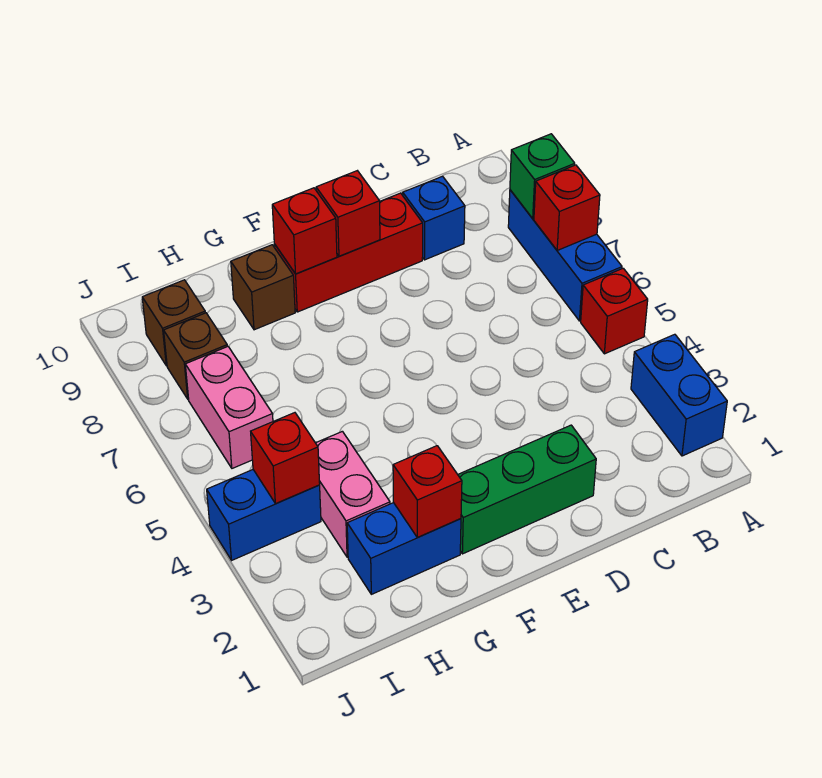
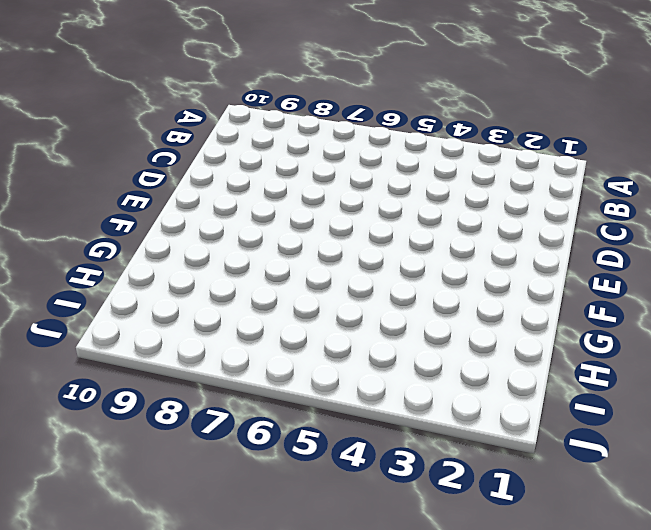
none -> blue 1x2 brick [631,334,727,456]
none -> red 1x1 brick [581,268,648,354]
none -> blue 1x3 brick [508,190,622,321]

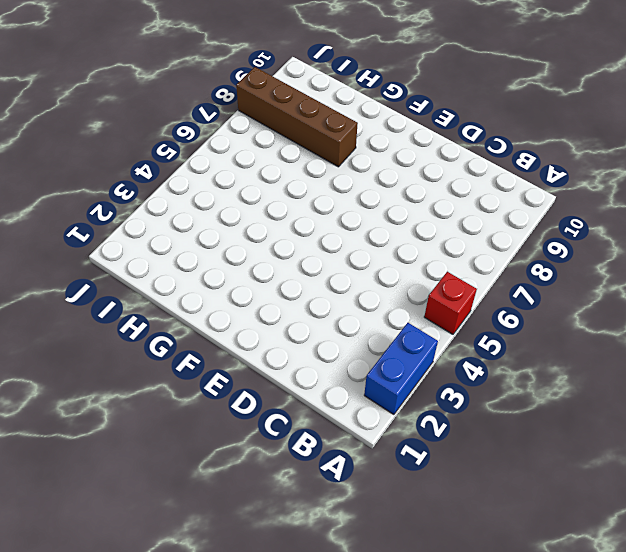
brown 1x4 brick [236,67,358,167] -> brown 1x1 brick [164,313,227,399]
none -> blue 1x3 brick [508,190,622,321]
none -> blue 1x1 brick [403,176,465,260]
none -> green 1x3 brick [458,425,596,554]

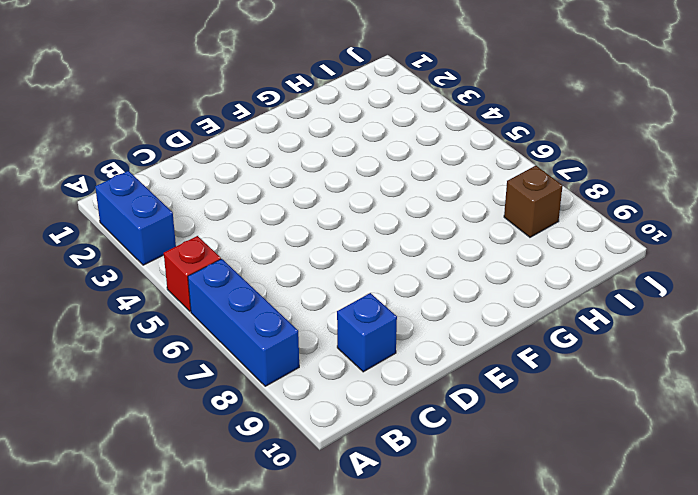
none -> green 1x3 brick [458,425,596,554]
none -> red 1x3 brick [274,193,423,312]
none -> blue 1x2 brick [347,503,461,594]

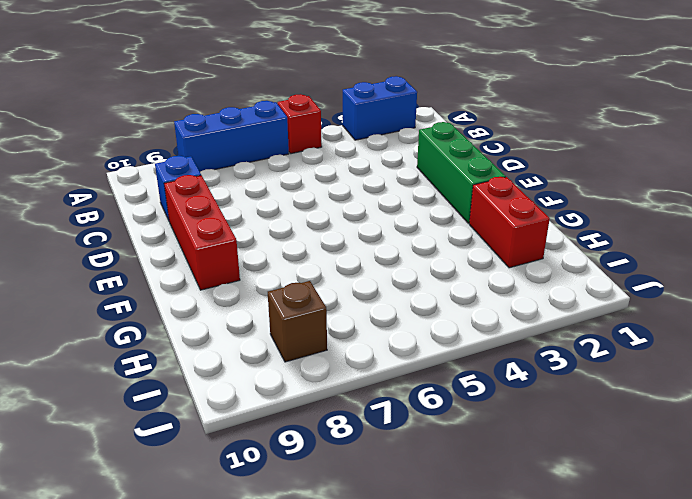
red 1x2 brick [469,177,550,268] -> blue 1x2 brick [347,503,461,594]
none -> brown 1x1 brick [231,245,295,330]
none -> pink 1x2 brick [316,431,390,557]
none -> blue 1x2 brick [207,470,321,560]

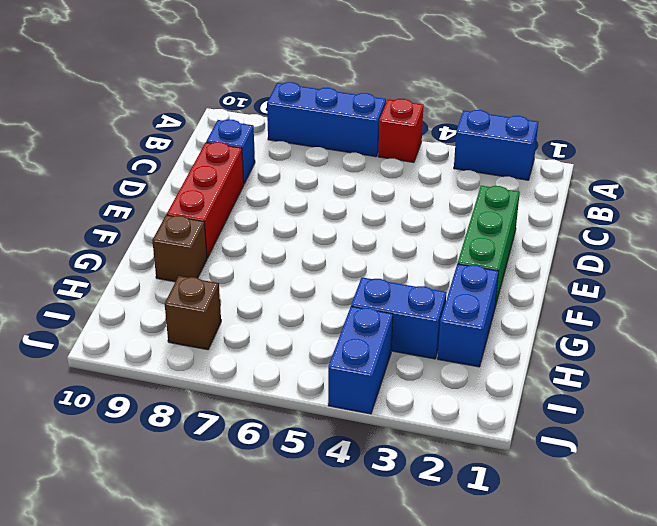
blue 1x2 brick [351,277,447,359] -> pink 1x2 brick [316,431,390,557]
none -> pink 1x2 brick [185,346,273,468]
none -> brown 1x1 brick [142,280,205,366]
none -> red 1x1 brick [534,165,600,251]

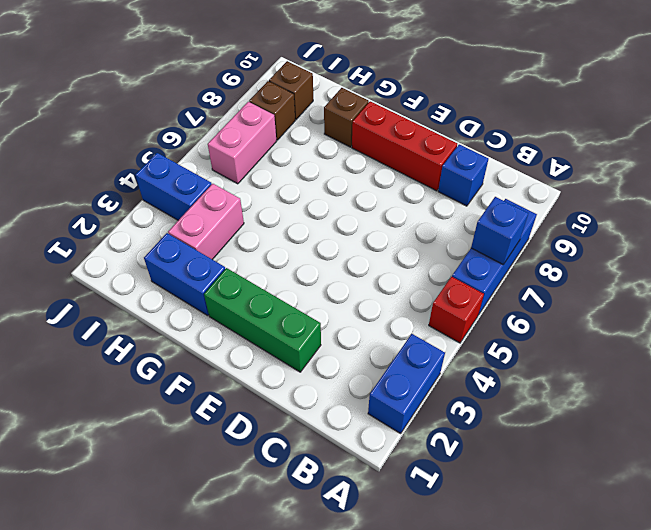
blue 1x1 brick [471,197,528,264] -> red 1x1 brick [534,165,600,251]
none -> green 1x1 brick [510,134,575,219]
none -> red 1x1 brick [316,171,380,256]
none -> red 1x1 brick [272,188,337,274]

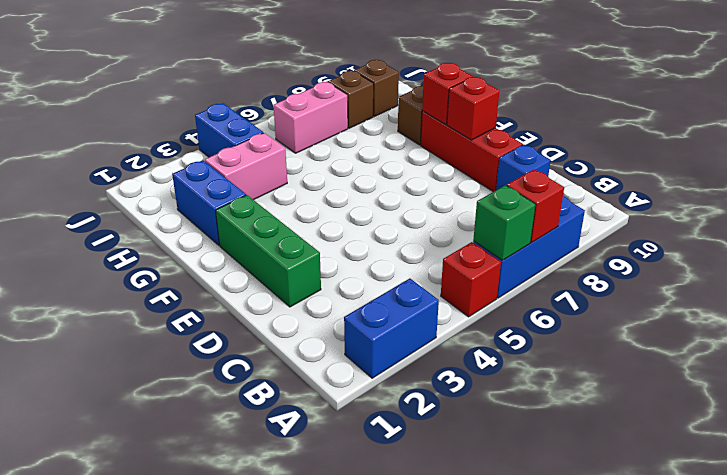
green 1x1 brick [473,185,536,260] -> green 1x1 brick moved to [510,134,575,219]
none -> red 1x1 brick [393,446,462,538]
none -> red 1x1 brick [251,413,320,504]

